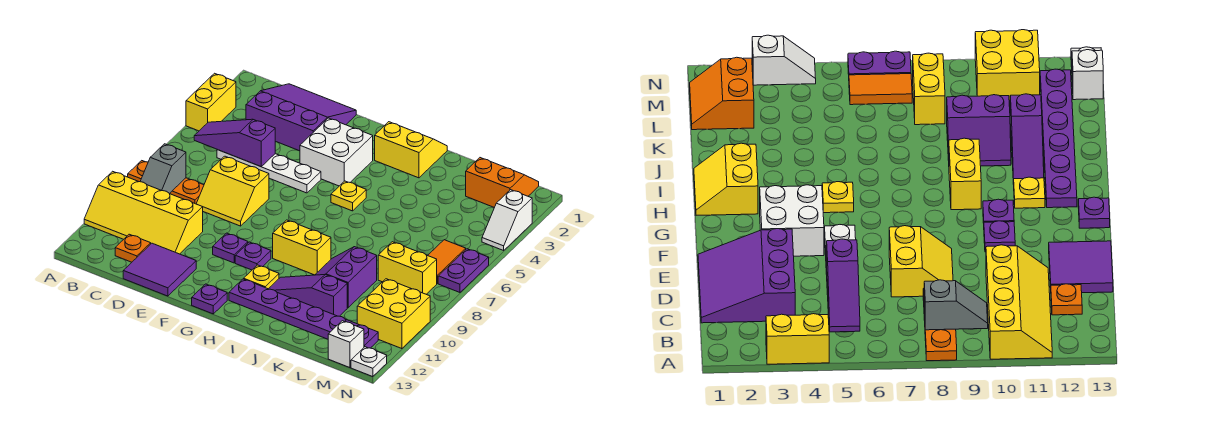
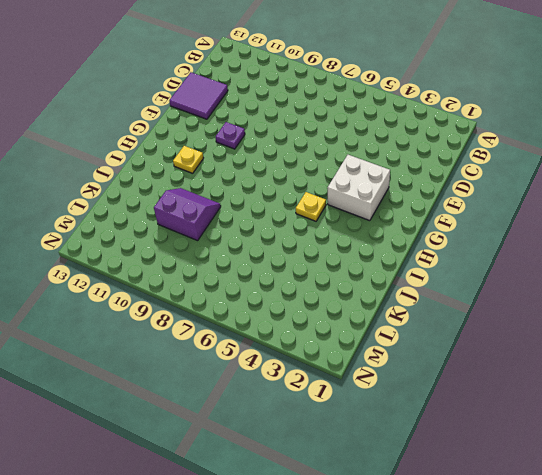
none -> yellow 1x2 brick [186,73,236,131]
none -> orange 1x3 plate [128,161,204,204]
none -> yellow 2x4 slope [84,171,203,254]

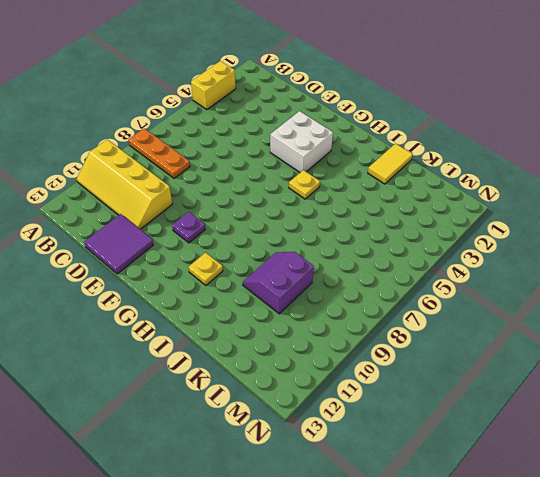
yellow 1x2 tile [368,144,413,184] -> none
none -> purple 3x3 slope [246,84,356,151]
none -> white 1x4 plate [217,150,321,193]
none -> orange 1x1 plate [115,234,151,262]

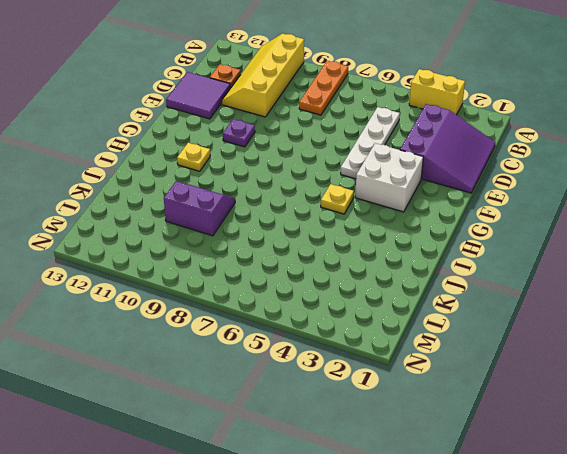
none -> yellow 2x2 slope [196,156,269,226]
none -> purple 1x1 plate [235,242,271,270]
none -> purple 1x1 plate [192,284,227,314]

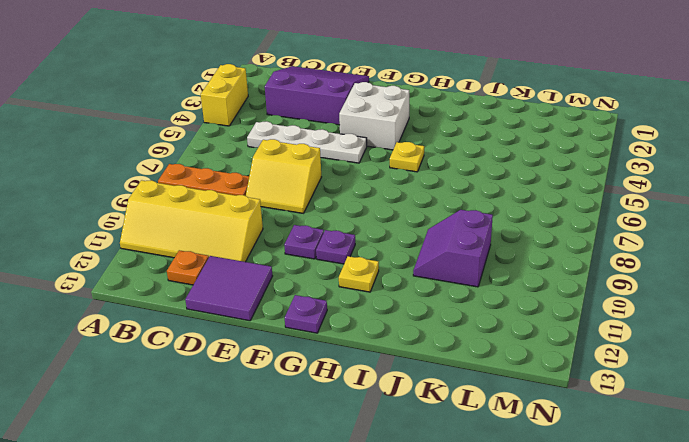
none -> yellow 2x2 slope [375,122,447,178]
none -> yellow 1x2 brick [273,220,331,275]
none -> purple 1x6 plate [229,279,378,348]

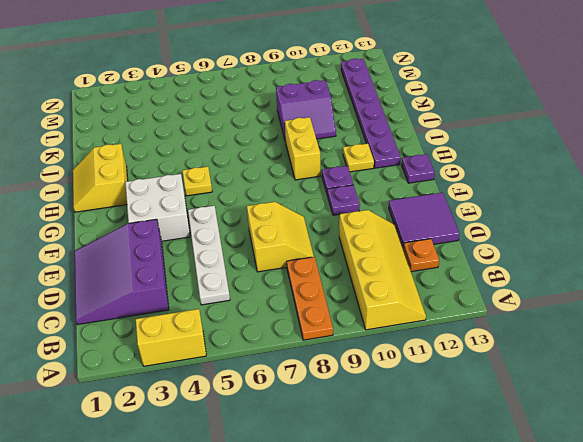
none -> purple 1x3 slope [269,275,347,316]
none -> orange 2x2 slope [466,158,539,208]
none -> yellow 1x2 brick [378,242,437,294]

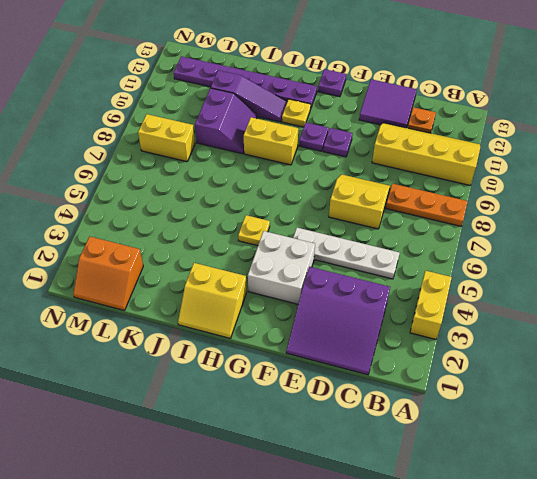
none -> orange 1x2 tile [428,240,466,283]
none -> yellow 2x2 brick [357,279,430,349]
none -> white 1x1 brick [328,321,364,368]

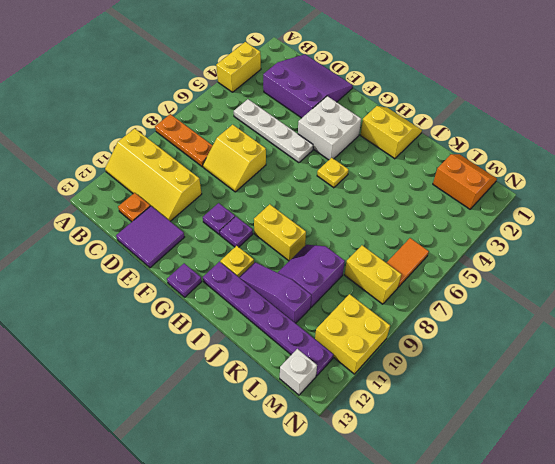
none -> white 1x2 slope [482,190,532,250]
none -> purple 1x2 plate [438,249,489,292]
none -> white 1x1 plate [351,347,387,377]

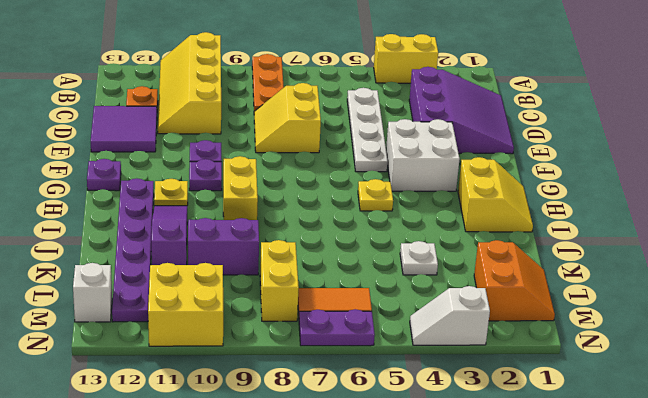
white 1x1 plate [400,241,438,275] -> white 1x1 plate moved to [351,347,387,377]
none -> purple 1x3 slope [194,119,275,167]
none -> grey 1x2 slope [140,144,186,194]

